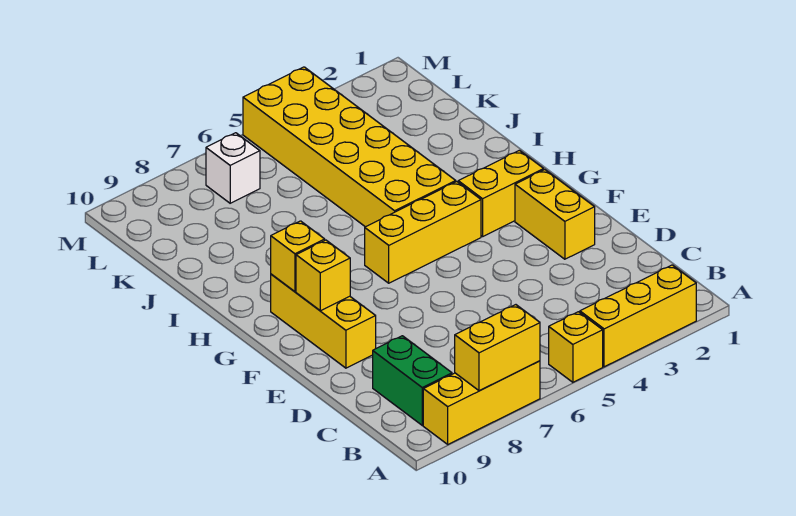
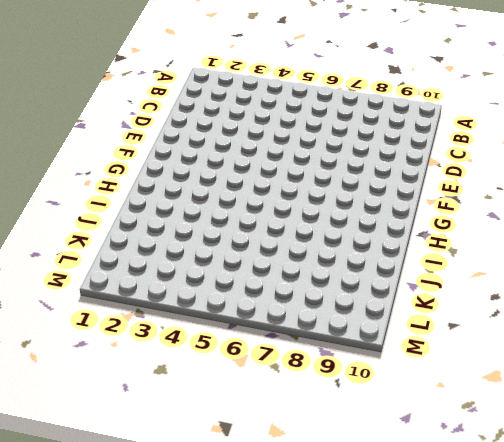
none -> yellow 1x3 brick [580,265,696,367]
none -> yellow 1x1 brick [549,312,603,382]
none -> yellow 1x3 brick [423,361,540,444]

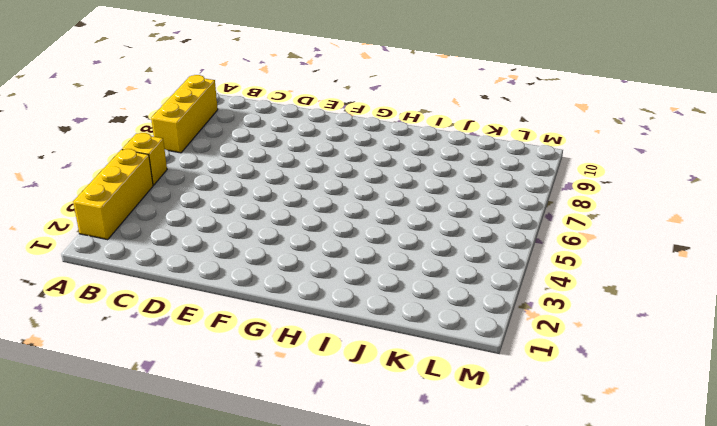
none -> green 1x2 brick [373,336,452,425]
none -> yellow 1x2 brick [515,170,595,259]
none -> yellow 1x3 brick [271,274,376,368]

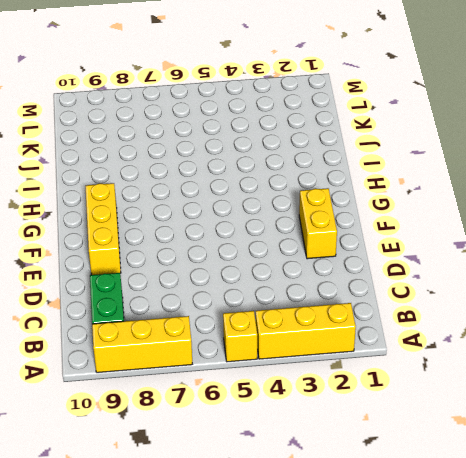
none -> yellow 1x2 brick [458,150,544,236]
none -> yellow 1x3 brick [365,182,481,283]
none -> yellow 2x6 brick [243,67,456,227]

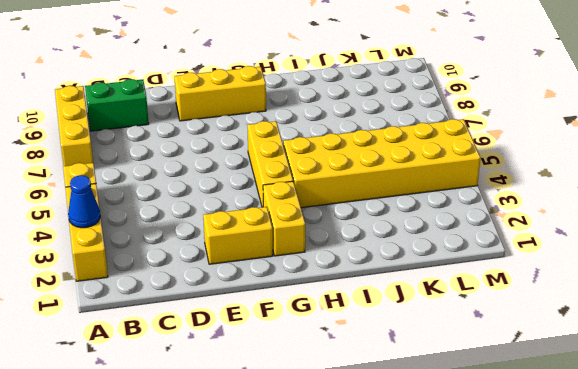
blue 1x1 cone [68,175,100,228] -> none
none -> white 1x1 brick [206,133,260,203]
none -> yellow 1x2 brick [455,305,540,391]
none -> yellow 1x1 brick [296,240,350,311]

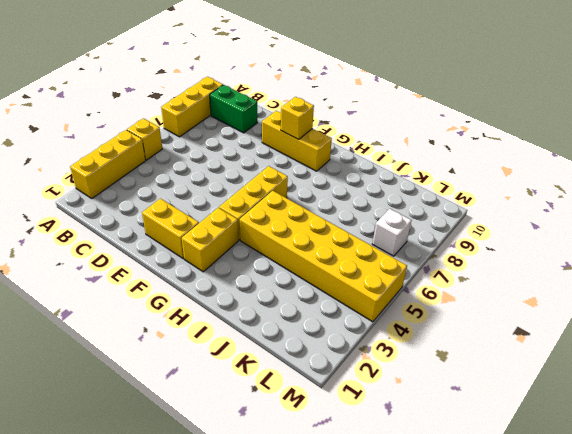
none -> yellow 1x2 brick [455,305,540,391]
none -> yellow 1x1 brick [271,221,325,292]

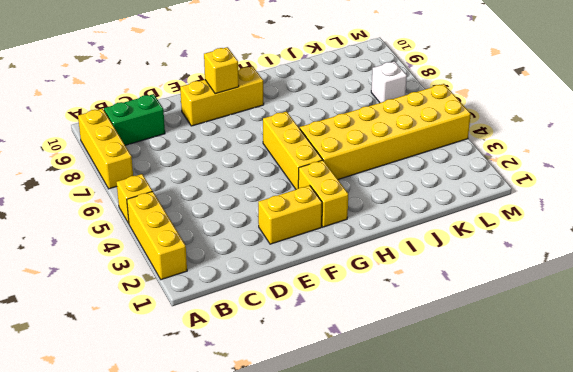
none -> yellow 1x2 brick [455,305,540,391]
none -> yellow 1x1 brick [271,221,325,292]

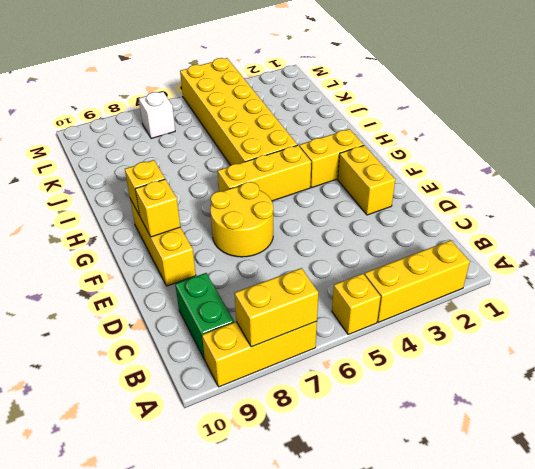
yellow 2x2 round brick [210,182,273,257] -> none

